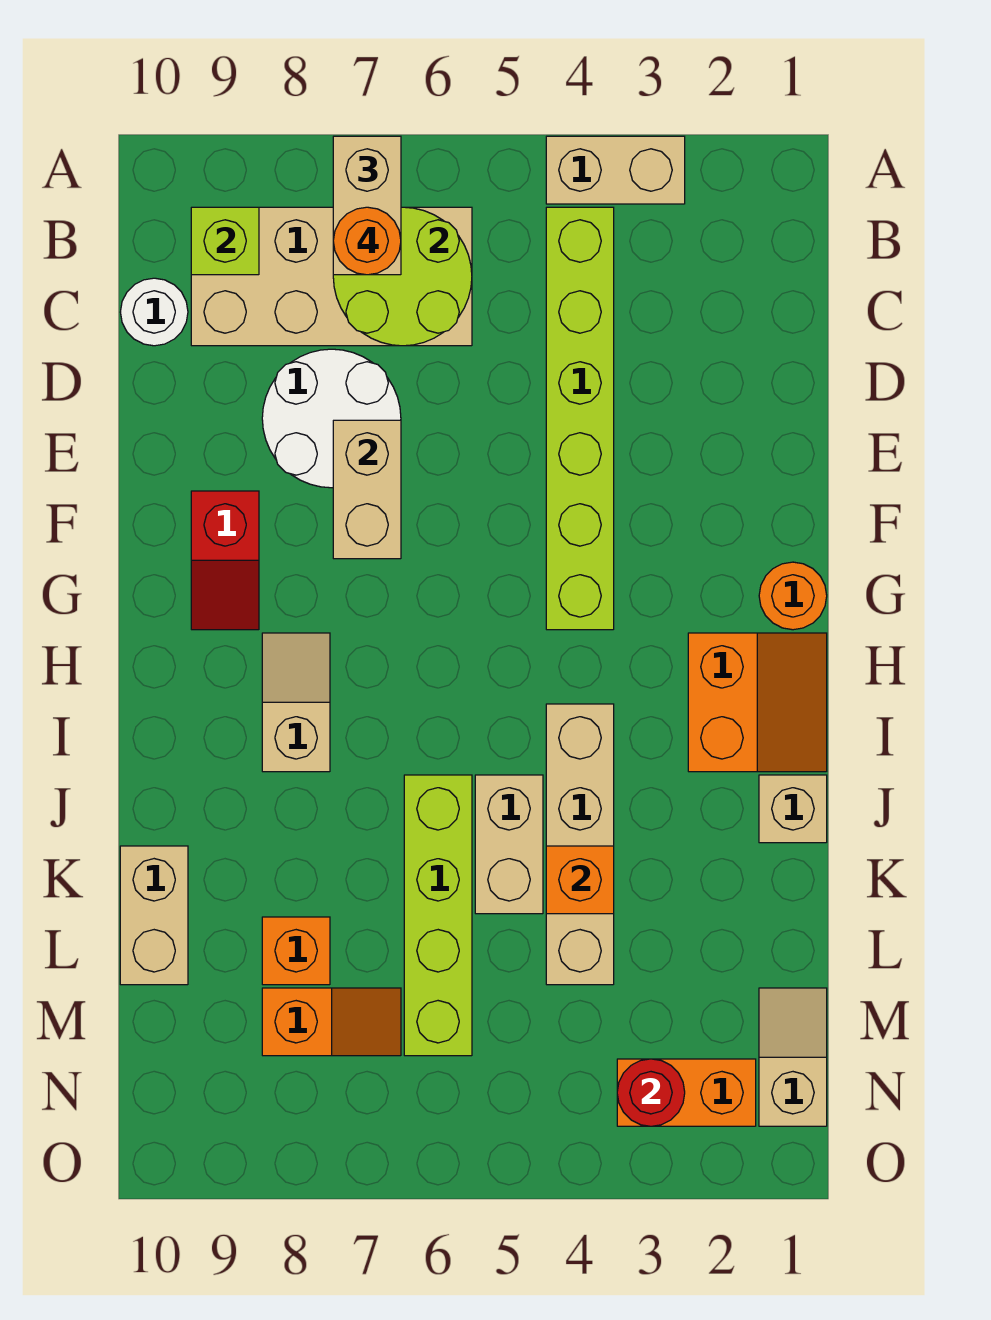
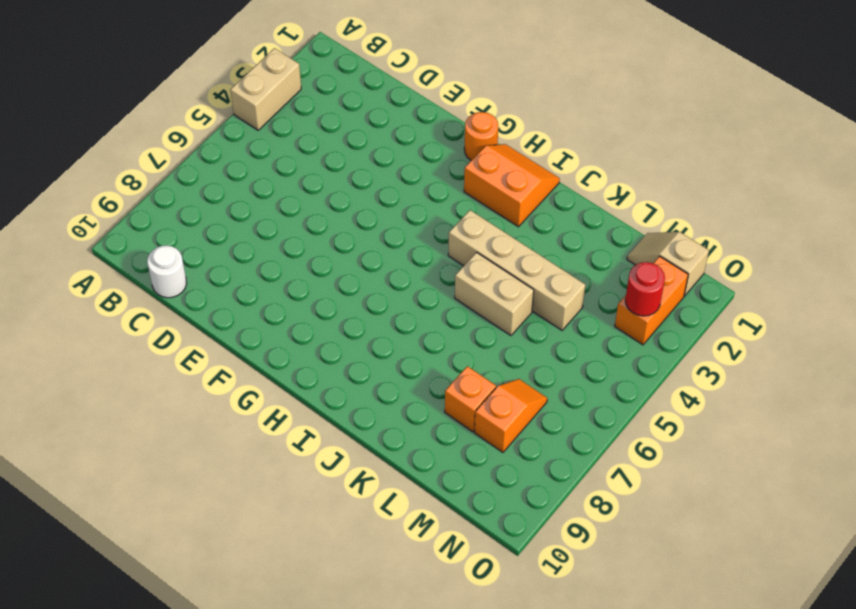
none -> lime 1x6 brick [546,207,614,630]
none -> tan 2x4 brick [191,207,472,346]
none -> white 2x2 round brick [262,349,401,488]

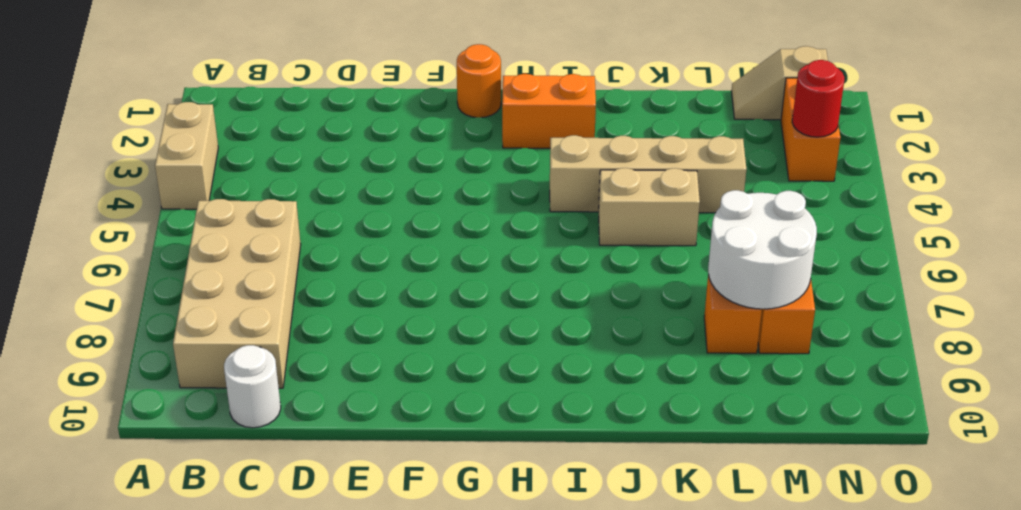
white 2x2 round brick [708,190,817,309] -> white 2x2 round brick moved to [262,349,401,488]
none -> lime 1x6 brick [546,207,614,630]
none -> red 1x2 slope [191,491,259,630]
none -> tan 1x2 slope [262,633,330,772]

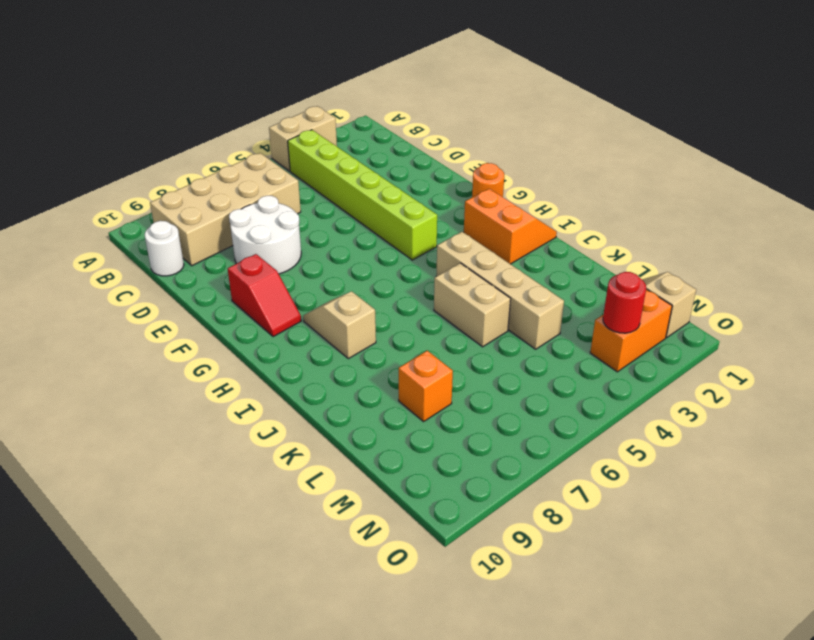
none -> tan 1x1 brick [759,775,827,843]
none -> lime 1x4 brick [404,775,472,1056]
none -> tan 1x2 brick [120,846,188,985]

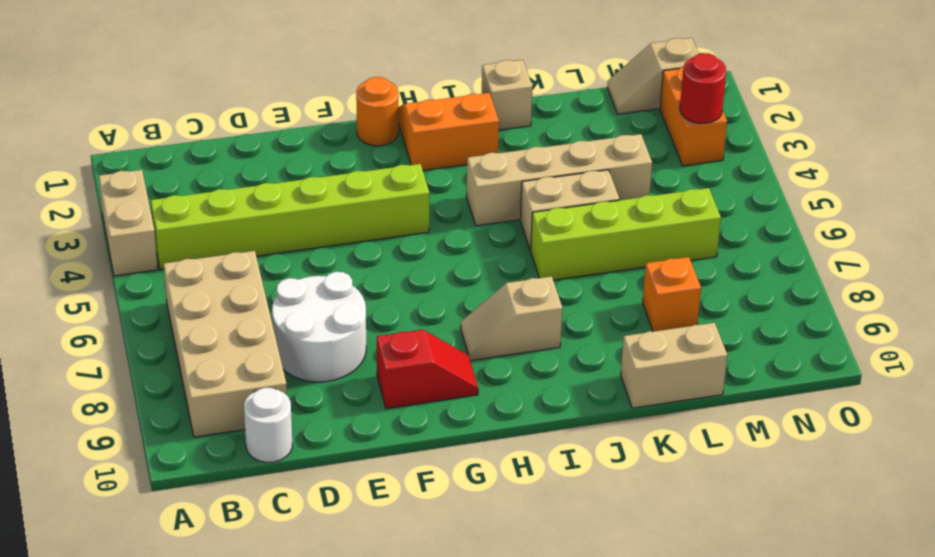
none -> orange 1x2 slope [262,988,401,1056]
none -> lime 2x2 round brick [333,207,472,346]
none -> lime 1x1 brick [191,207,259,275]

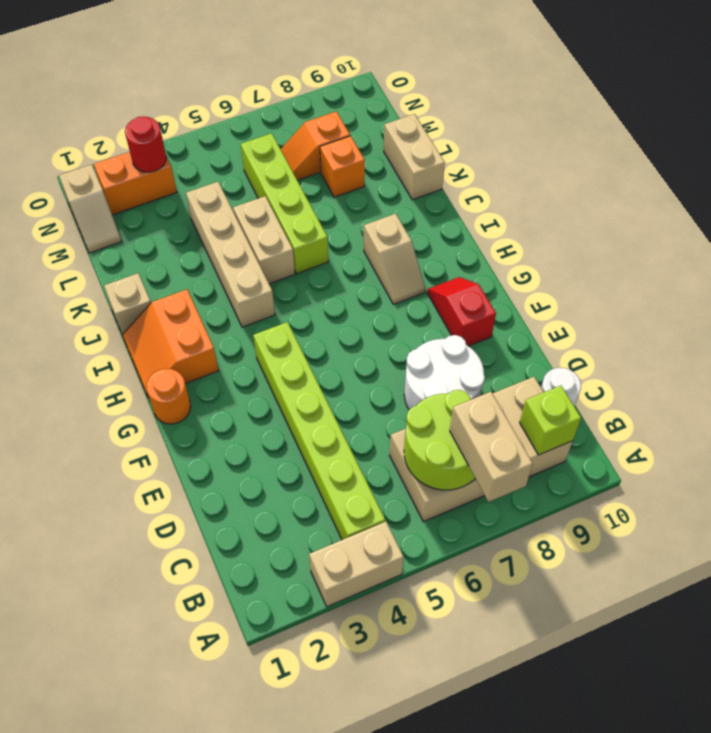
none -> tan 1x2 brick [333,420,401,559]
none -> orange 1x1 brick [546,846,614,914]
none -> orange 1x1 round brick [333,207,401,275]

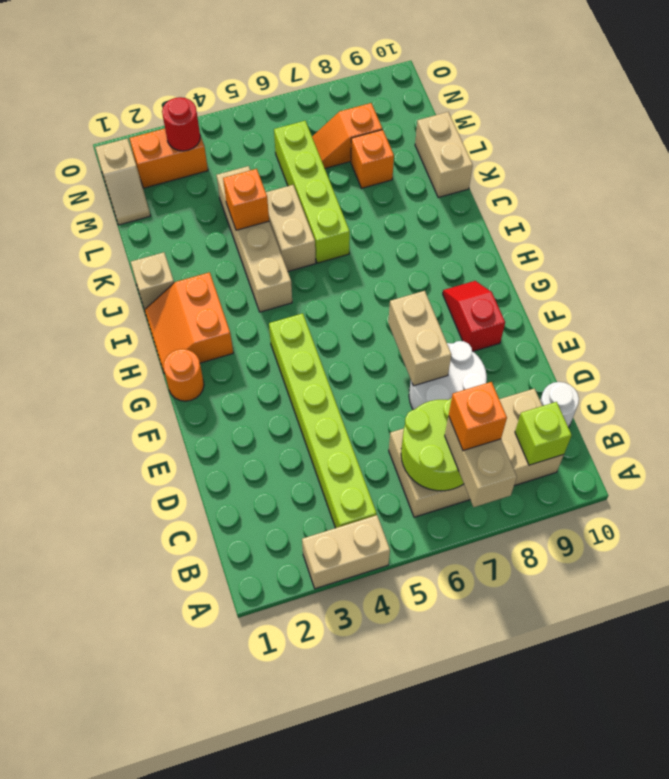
orange 1x1 brick [449,382,507,451] -> orange 1x1 round brick [333,207,401,275]
none -> tan 1x2 slope [262,633,330,772]

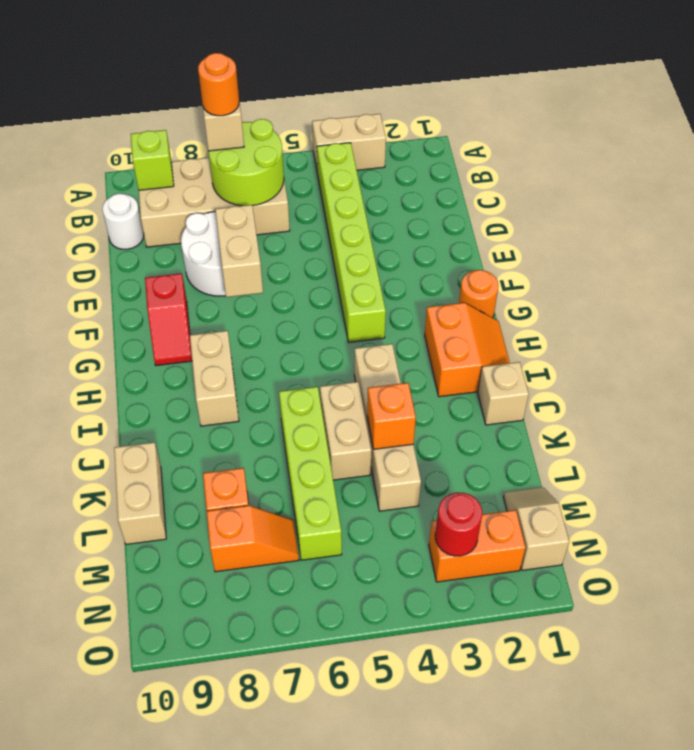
tan 1x2 brick [190,331,239,426] -> tan 1x2 slope [262,633,330,772]

